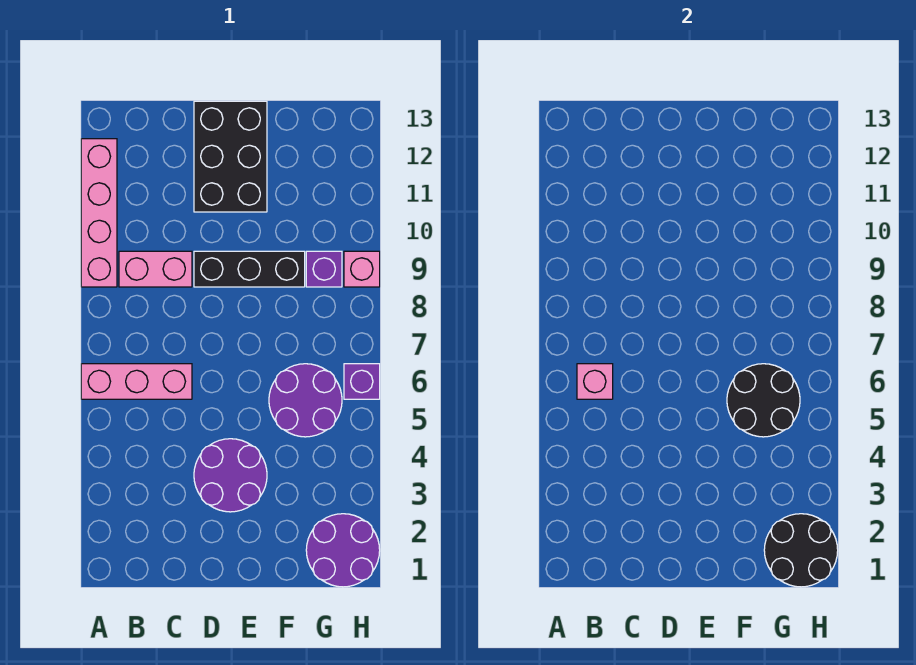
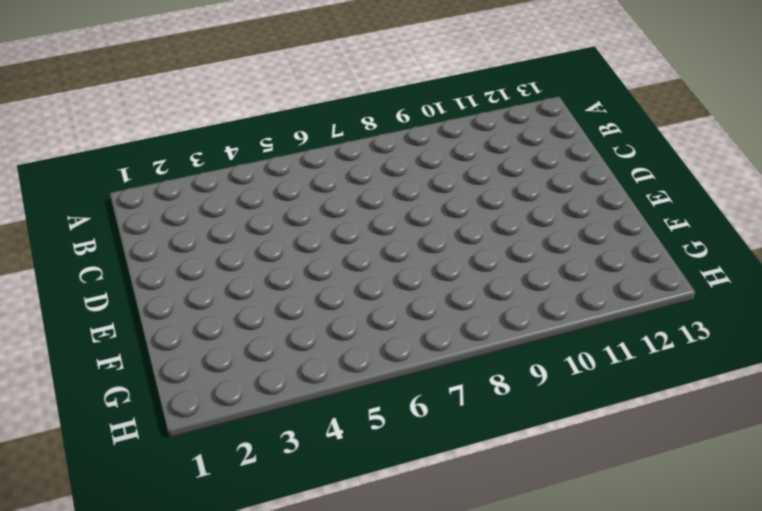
none -> pink 1x3 brick [81,364,192,399]
none -> pink 1x4 brick [81,139,117,287]
none -> pink 1x2 brick [119,251,192,287]

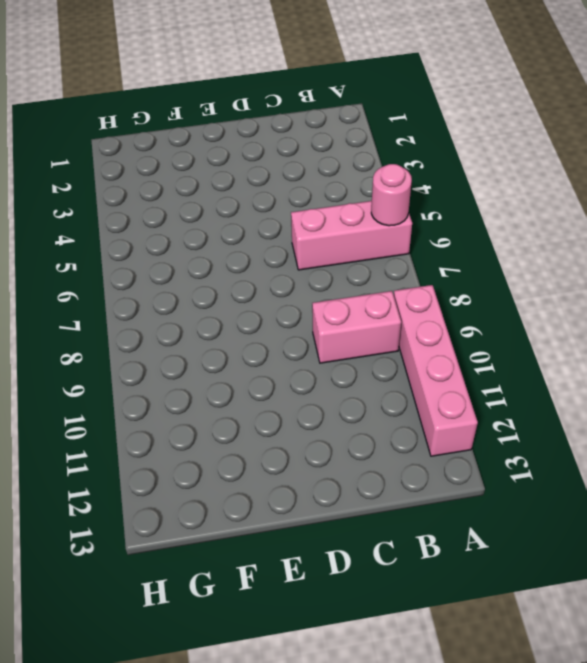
pink 1x1 round brick [371,164,412,226] -> none
none -> purple 2x2 round brick [194,439,267,512]
none -> black 1x3 brick [194,251,305,287]
none -> black 2x3 brick [194,101,267,212]

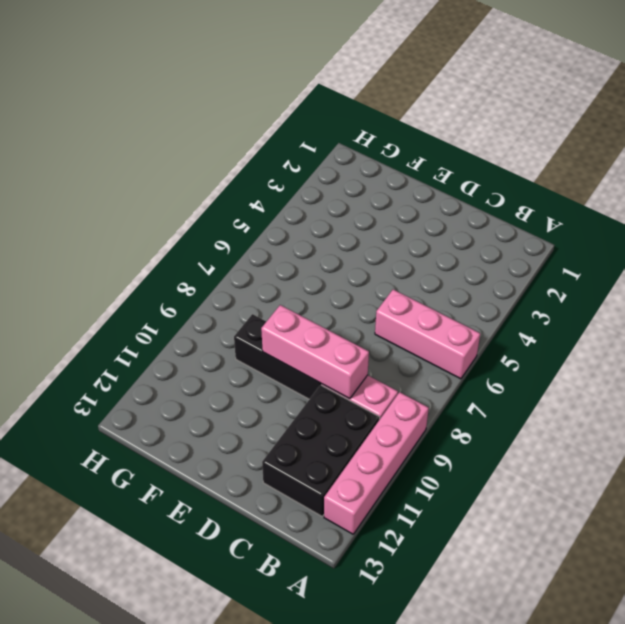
black 2x3 brick [262,385,380,516] -> black 2x3 brick moved to [194,101,267,212]
pink 1x3 brick [261,305,369,399] -> none
none -> purple 2x2 round brick [194,439,267,512]
none -> purple 2x2 round brick [269,364,342,437]
none -> purple 2x2 round brick [306,514,380,587]

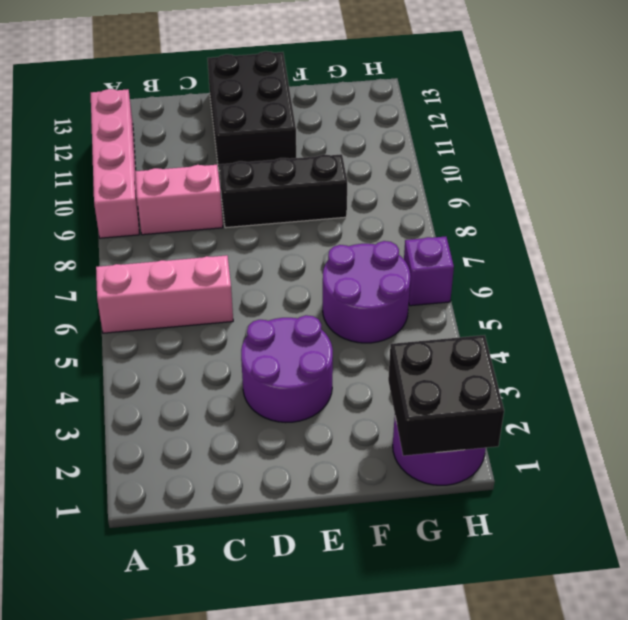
black 2x2 brick [388,335,504,456] -> black 2x2 round brick [764,514,838,587]
none -> purple 1x1 brick [306,251,342,287]
none -> pink 1x1 brick [344,251,380,287]
none -> pink 1x1 brick [577,364,613,399]

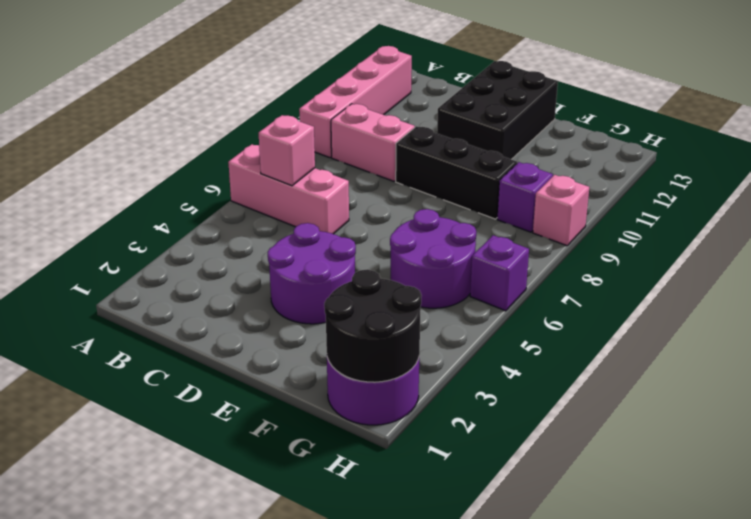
none -> black 2x2 round brick [727,364,800,437]

